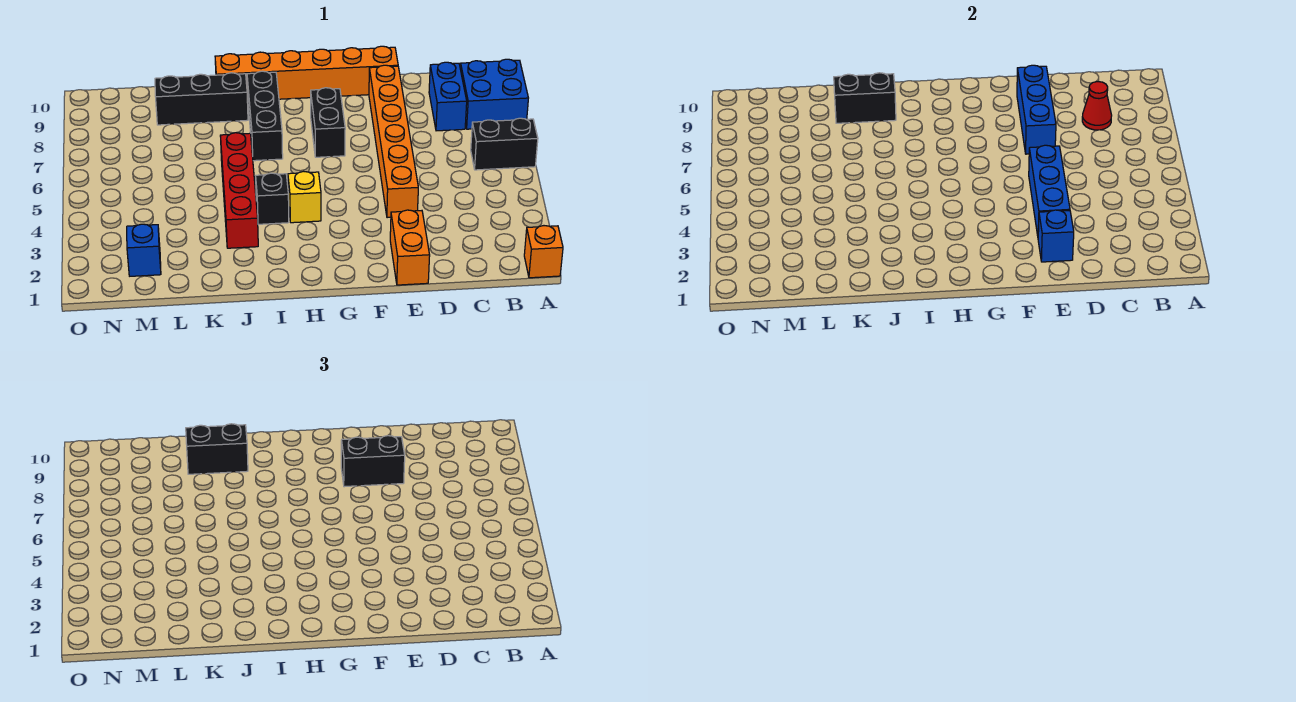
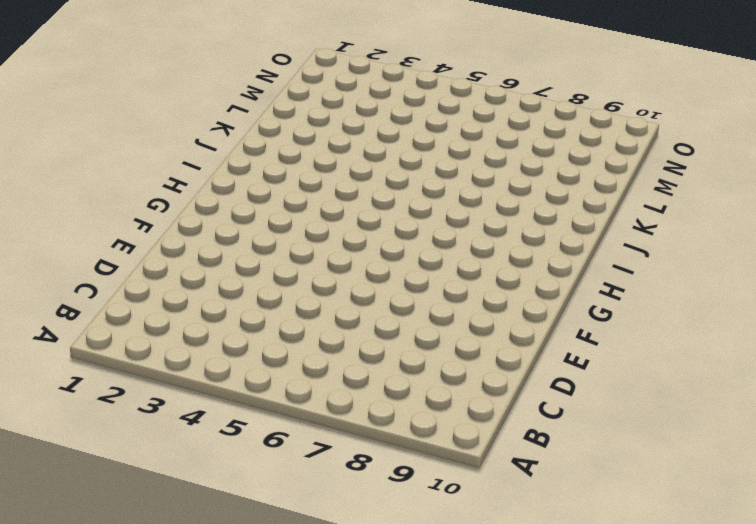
none -> orange 1x1 brick [524,226,563,278]
none -> black 1x2 brick [471,118,538,170]
none -> blue 2x2 brick [460,59,528,129]

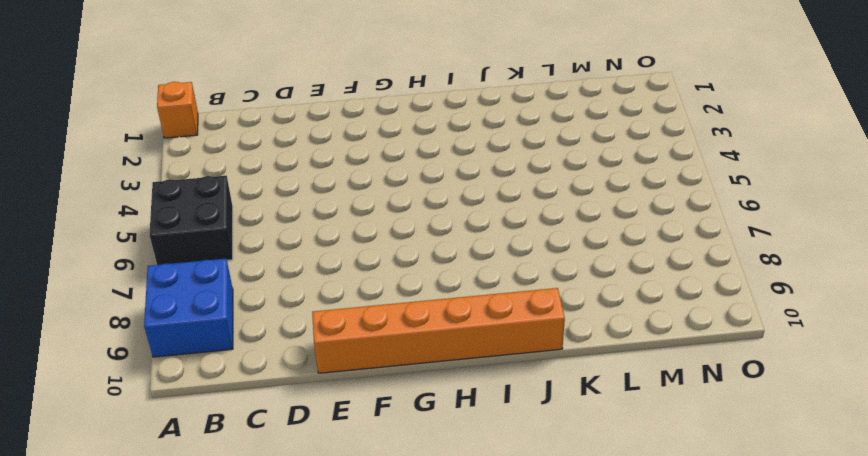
black 2x2 brick [149,176,233,265] -> black 1x2 brick [471,118,538,170]
none -> blue 1x2 brick [429,62,467,131]
none -> orange 1x2 brick [390,210,430,285]
none -> orange 1x6 brick [369,65,418,218]

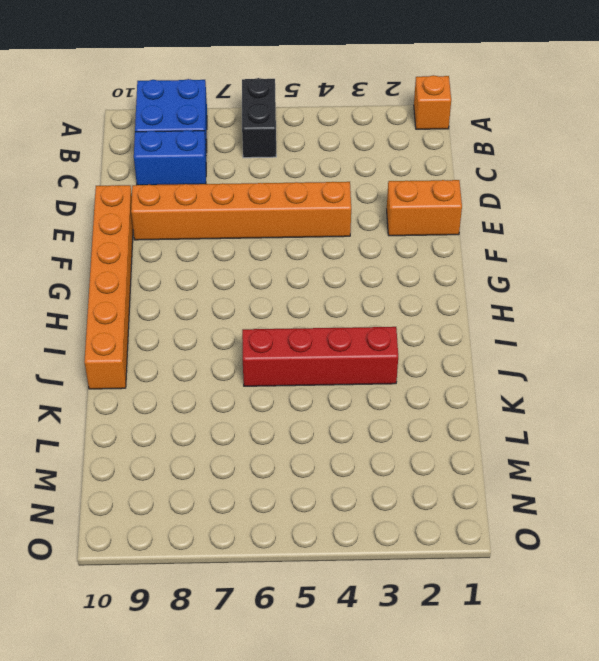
none -> black 1x2 brick [311,88,345,157]
none -> yellow 1x1 brick [288,171,321,223]
none -> black 1x1 brick [256,173,289,224]

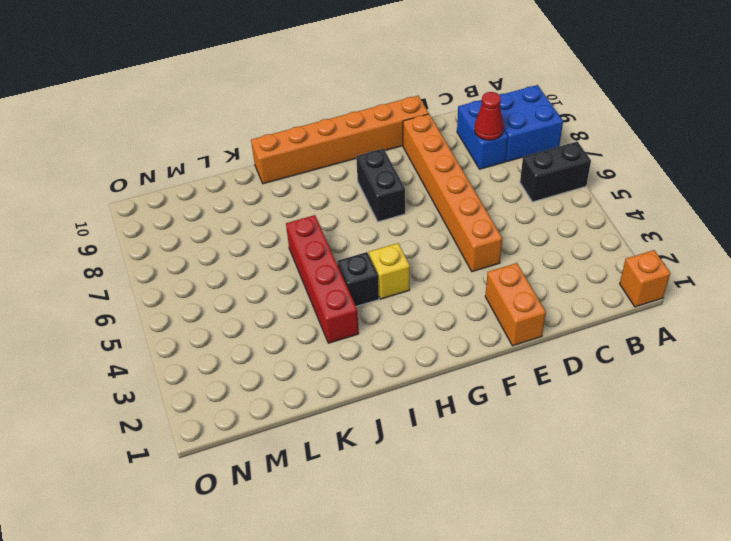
none -> black 1x3 brick [247,71,283,161]
none -> black 1x3 brick [155,73,248,125]
none -> blue 1x1 brick [127,224,161,276]

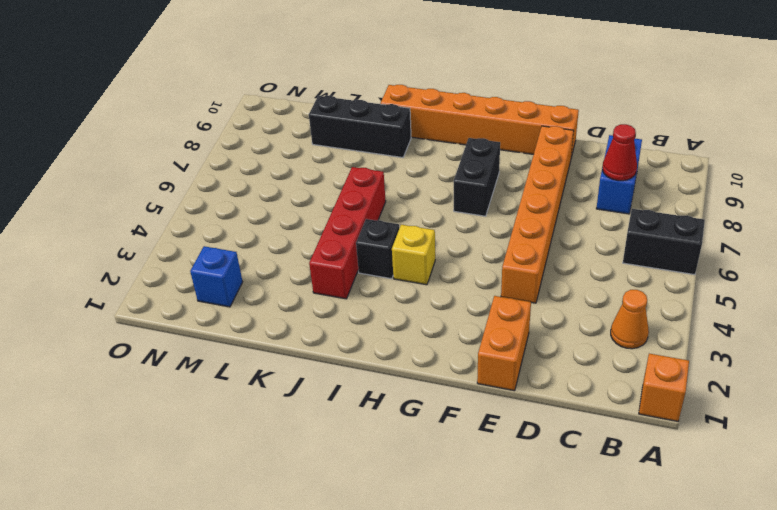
orange 1x1 cone [611,290,649,349] -> none
none -> blue 2x2 brick [460,59,528,129]
none -> black 1x3 brick [247,71,283,161]
none -> blue 1x1 brick [1038,210,1074,262]

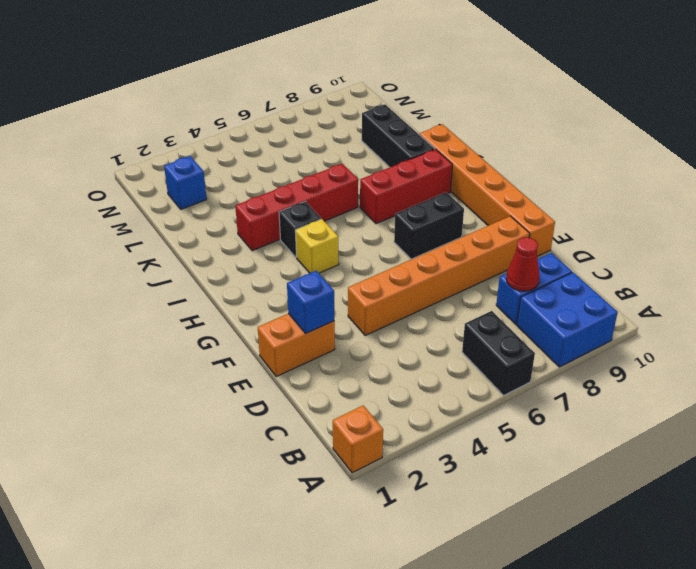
red 1x3 brick [360,149,452,224] -> black 1x3 brick [247,71,283,161]
none -> blue 1x3 brick [1029,145,1070,236]
none -> blue 1x3 brick [1017,65,1056,154]
none -> black 1x2 brick [834,73,896,123]

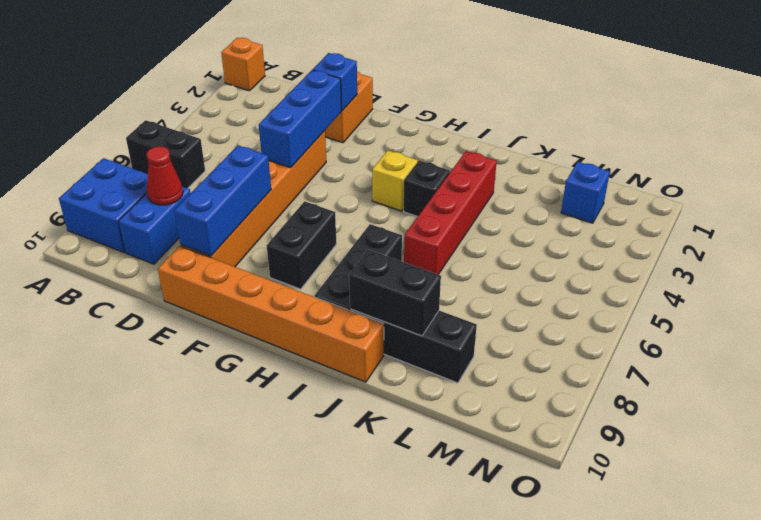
none -> black 1x2 brick [341,436,405,487]
none -> black 1x2 brick [186,424,248,474]

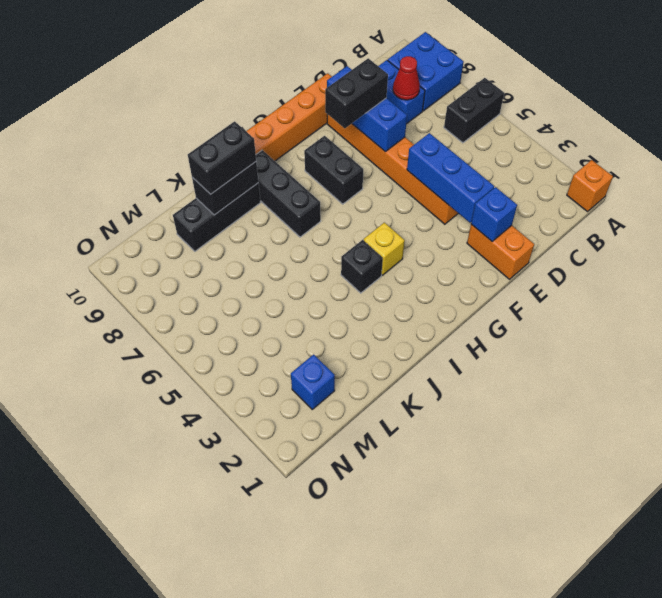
none -> red 1x4 brick [220,133,258,248]

